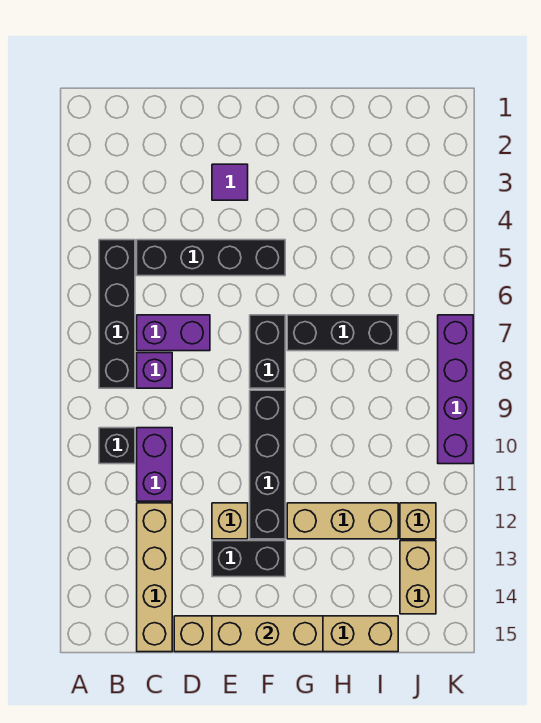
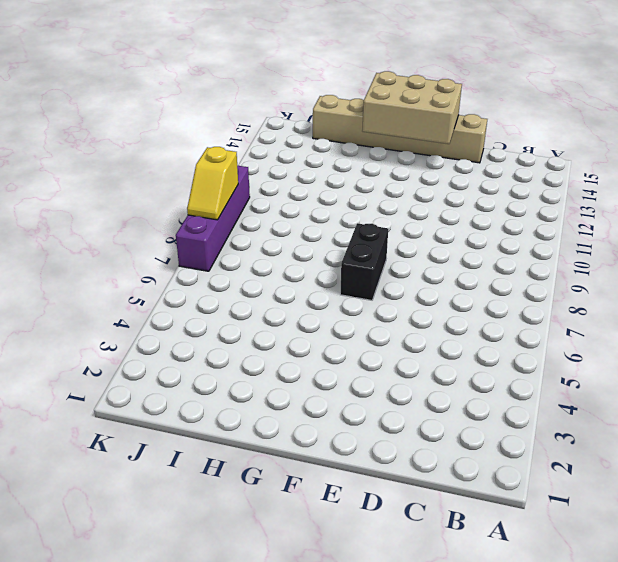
tan 2x3 brick [362,71,462,144] -> tan 1x3 brick [212,616,323,652]
yellow 1x2 slope [187,147,238,220] -> none
none -> black 1x4 brick [99,240,135,388]
none -> black 1x1 brick [99,428,135,464]
none -> black 1x4 brick [137,240,285,276]

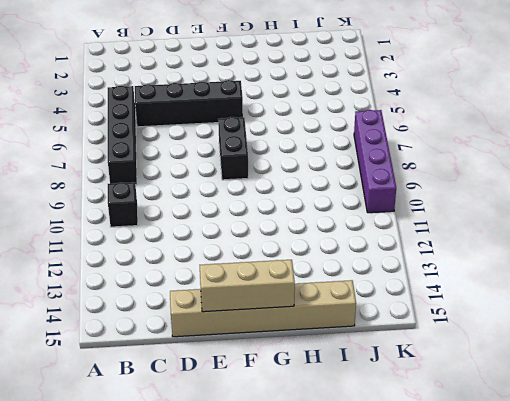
none -> purple 1x2 brick [137,315,210,351]
none -> purple 1x1 brick [137,353,172,388]
none -> purple 1x2 brick [137,428,172,501]

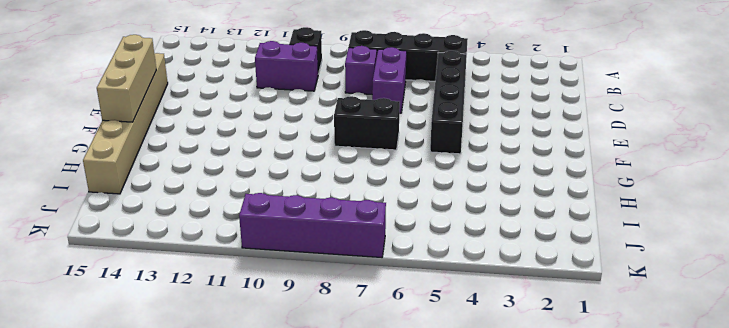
none -> tan 1x4 brick [137,503,172,652]
none -> purple 1x1 tile [212,164,248,200]
none -> tan 1x1 brick [212,503,248,539]

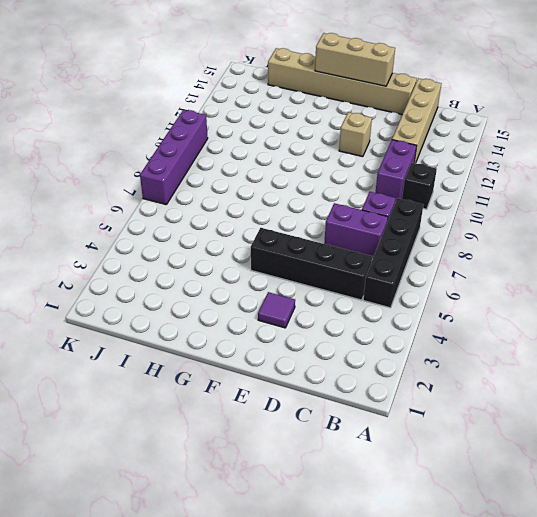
none -> black 1x2 brick [212,541,285,577]
none -> black 1x2 brick [250,315,285,388]
none -> black 1x4 brick [250,390,285,539]

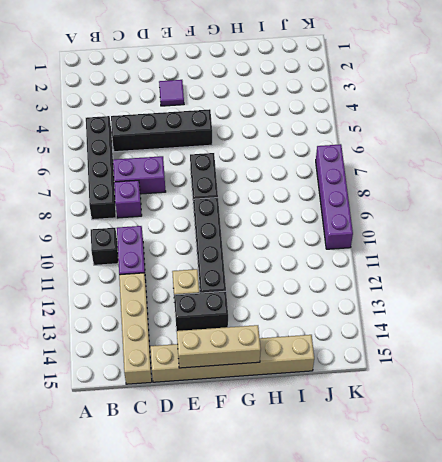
none -> black 1x3 brick [287,315,398,351]
none -> tan 1x3 brick [287,503,398,539]
none -> tan 1x1 brick [400,503,436,539]

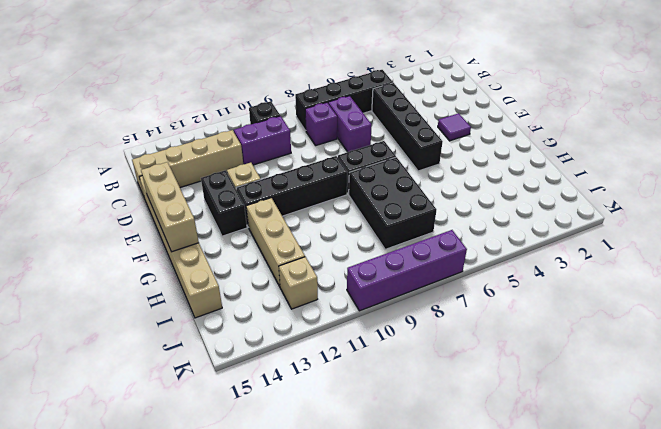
black 2x3 brick [349,157,437,249] -> black 1x3 brick [287,315,398,351]
none -> tan 1x2 brick [400,541,436,614]

